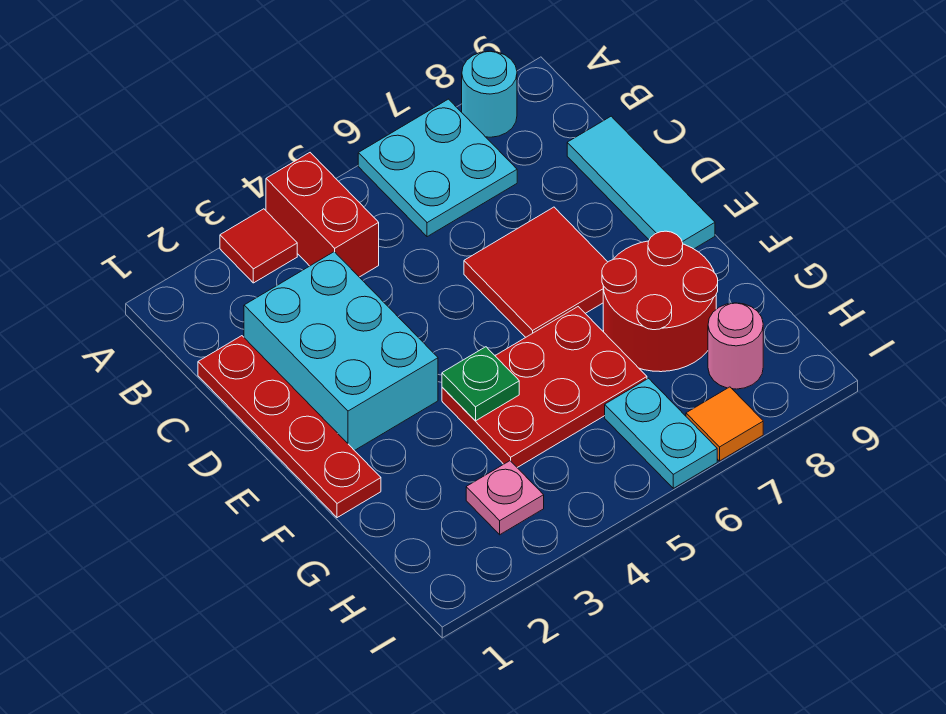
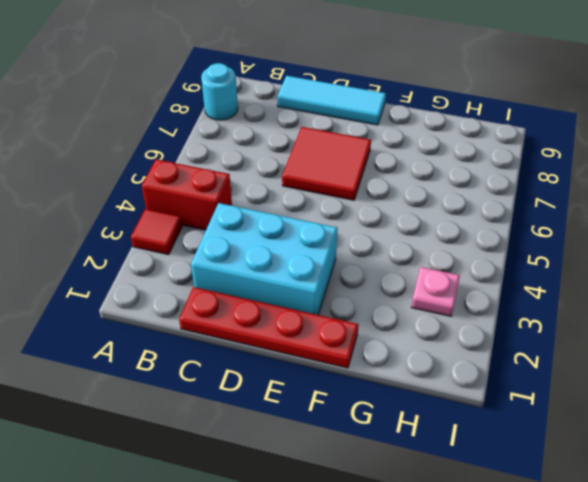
none -> cyan 2x2 plate [358,99,517,237]
none -> red 2x3 plate [442,307,647,467]
none -> red 2x2 round brick [602,231,718,372]

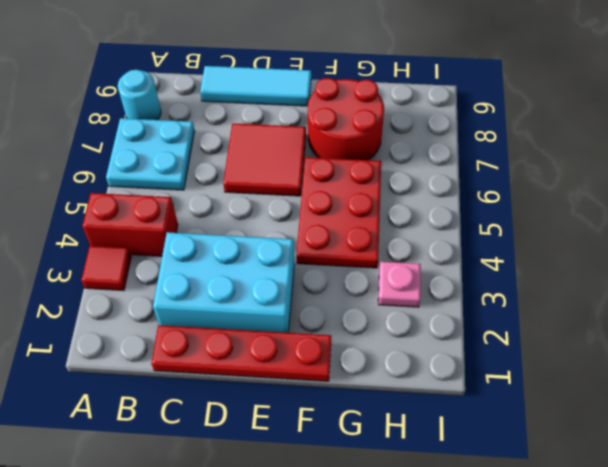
none -> cyan 1x2 plate [605,378,717,488]
none -> pink 1x1 round brick [708,303,763,389]
none -> orange 1x1 tile [686,387,763,461]

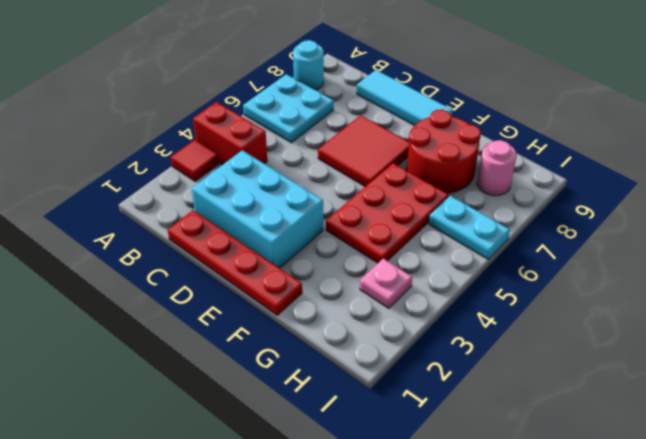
none -> orange 1x1 tile [686,387,763,461]
none -> green 1x1 plate [442,347,519,421]

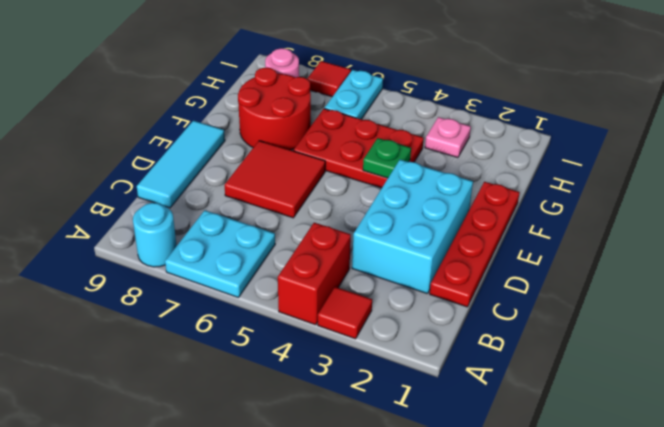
red 1x1 tile [307,61,351,97] -> orange 1x1 tile [686,387,763,461]

